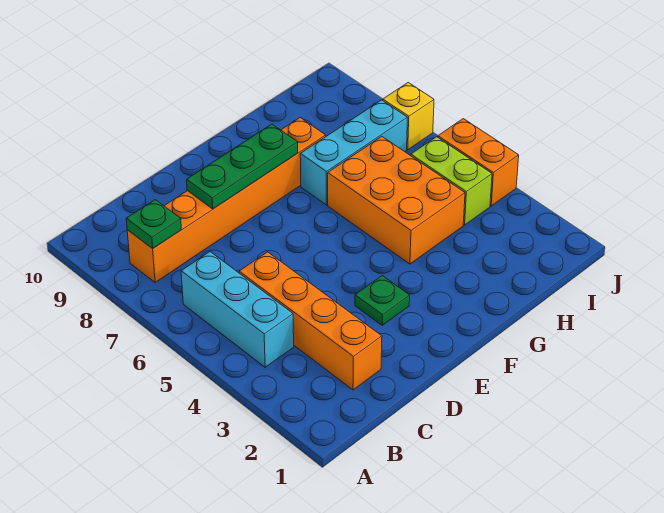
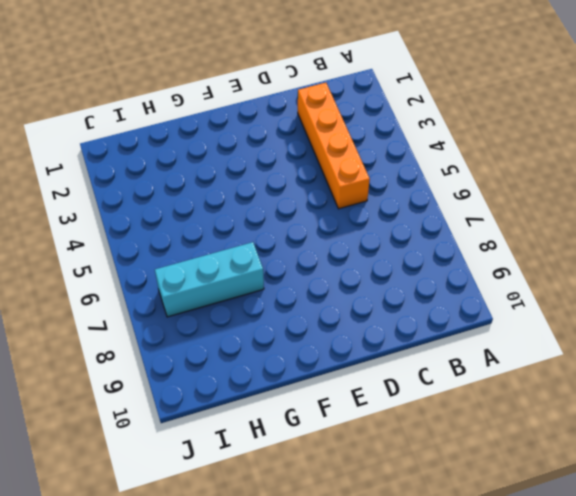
none -> cyan 1x3 brick [181,252,294,367]
none -> orange 1x6 brick [127,118,326,282]

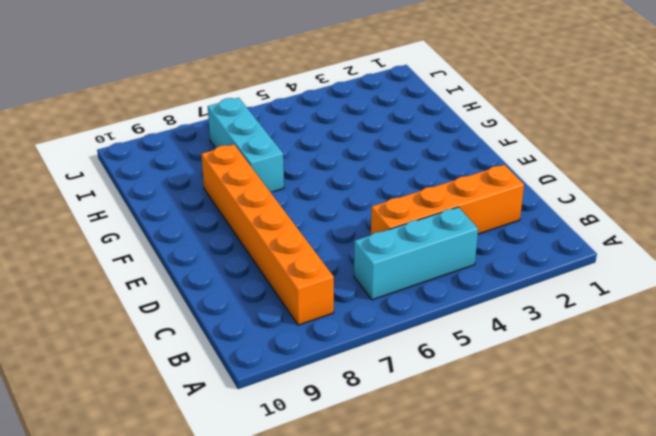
none -> green 1x1 plate [355,276,410,325]
none -> orange 2x3 brick [328,136,465,264]

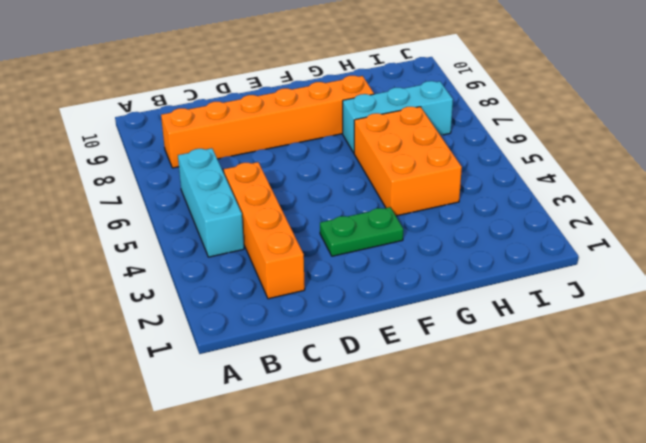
green 1x2 plate [320,207,403,256] -> green 1x1 plate [355,276,410,325]
none -> lime 1x2 brick [411,137,492,225]
none -> orange 1x2 brick [438,119,519,206]

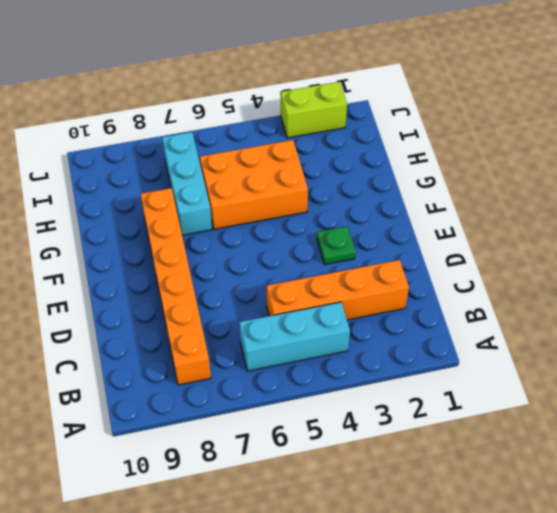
lime 1x2 brick [281,82,347,138] -> lime 1x2 brick moved to [411,137,492,225]
none -> orange 1x2 brick [438,119,519,206]
none -> yellow 1x1 brick [383,83,434,150]

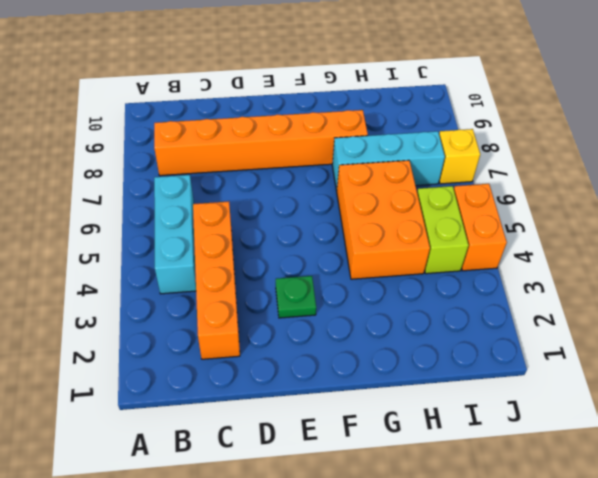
none -> green 1x1 plate [126,200,181,249]
none -> green 1x3 plate [187,124,298,209]

